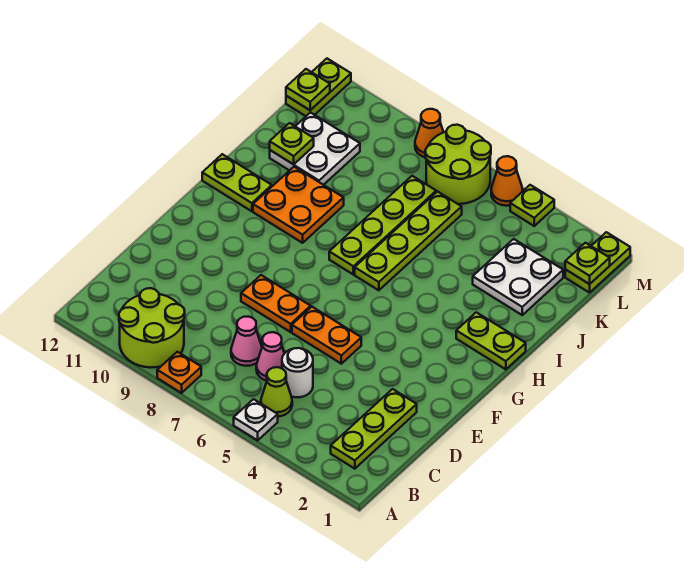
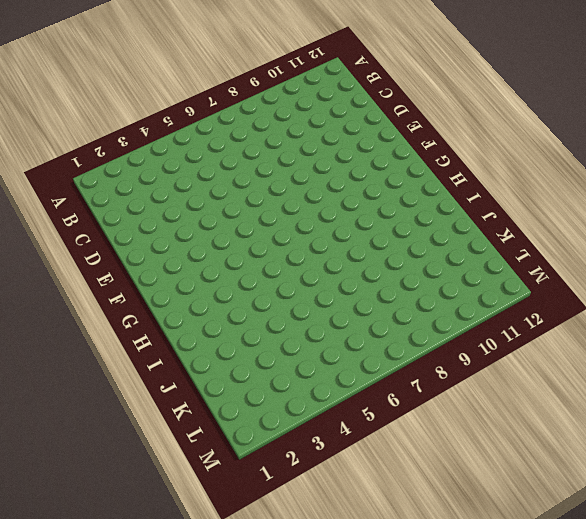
none -> white 1x1 plate [234,399,278,440]
none -> orange 1x1 plate [157,352,201,393]
none -> lime 2x2 round brick [119,288,185,368]

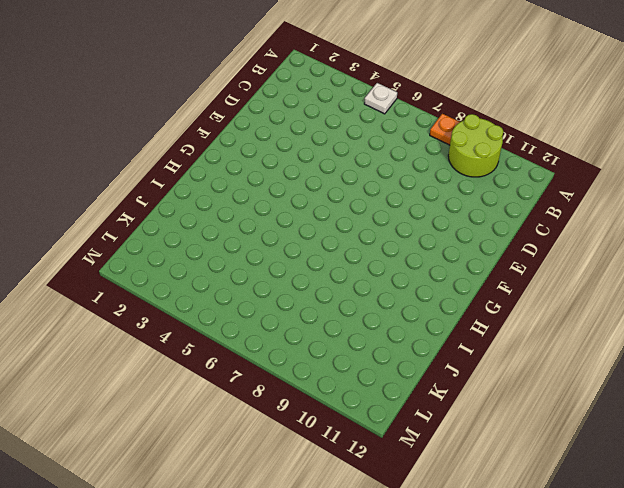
none -> lime 1x3 plate [331,389,417,469]
none -> lime 1x1 cone [261,367,292,416]
none -> white 1x1 round brick [282,348,313,397]

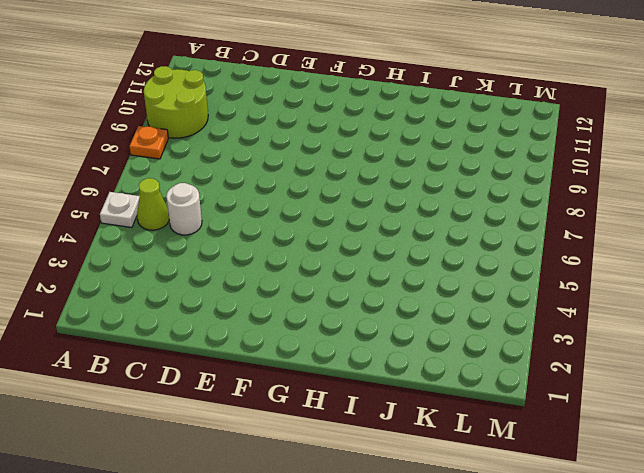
none -> lime 1x3 plate [331,389,417,469]
none -> pink 1x1 cone [256,332,284,381]
none -> pink 1x1 cone [231,317,262,366]

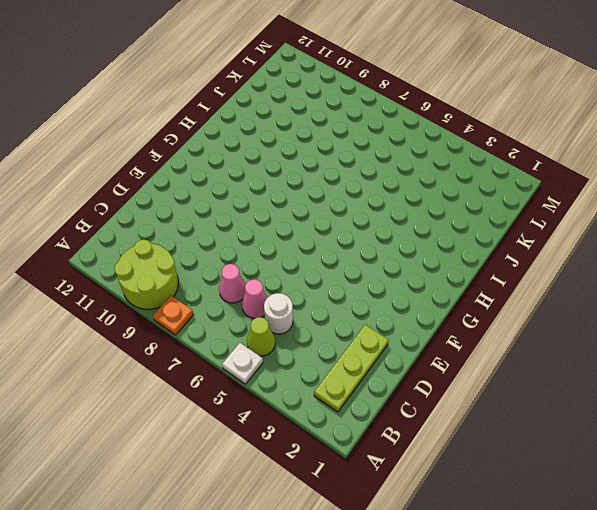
none -> orange 1x2 plate [292,307,361,364]
none -> orange 1x2 plate [241,275,311,332]
none -> lime 1x2 plate [456,312,526,369]

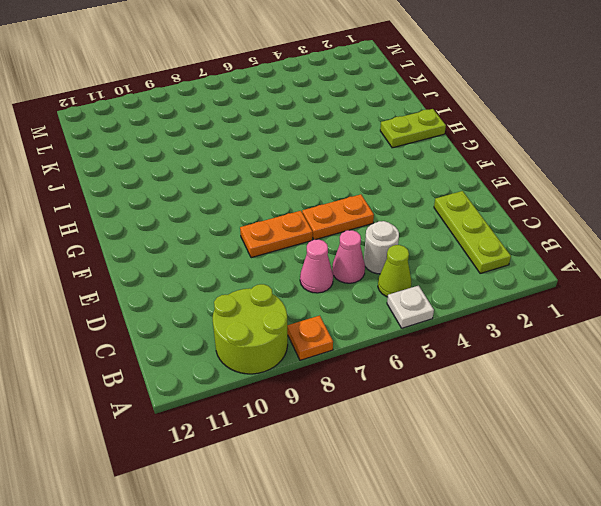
none -> lime 1x4 plate [355,192,462,290]
none -> lime 1x4 plate [329,176,436,274]
none -> orange 2x2 plate [253,167,344,243]

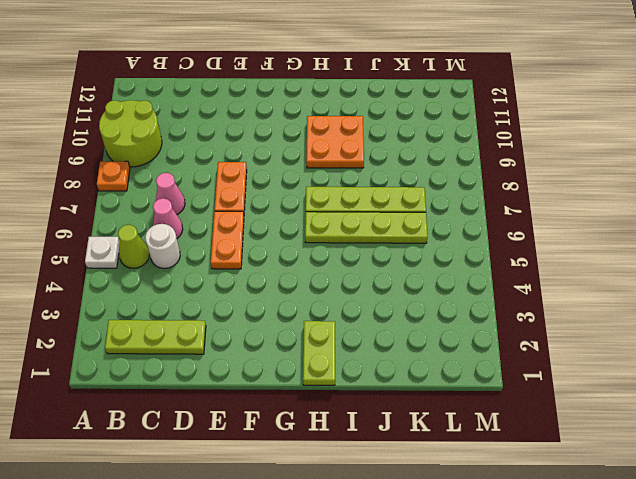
none -> lime 1x2 plate [202,154,272,211]
none -> white 2x2 plate [473,239,563,315]
none -> white 2x2 plate [270,112,360,185]

